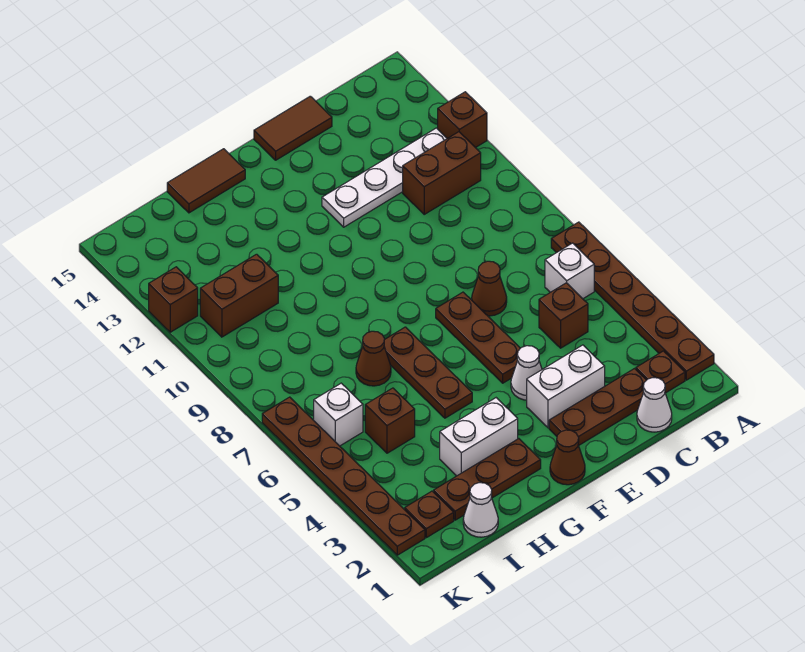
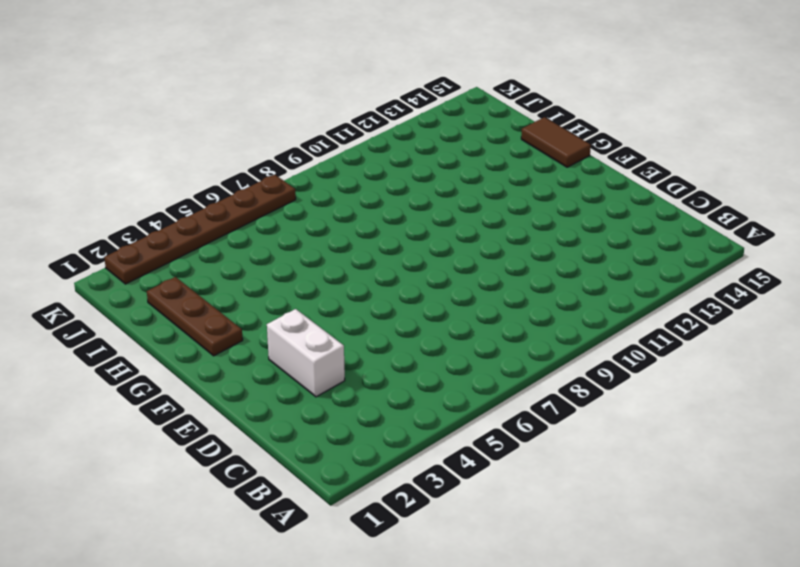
none -> brown 1x6 plate [551,222,714,380]
none -> brown 1x1 brick [438,92,487,148]
none -> brown 1x1 plate [636,351,685,393]

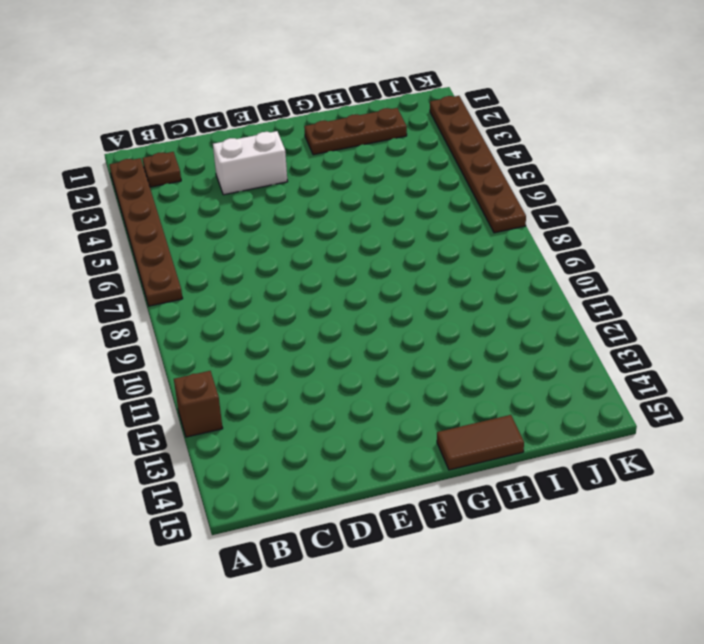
none -> white 1x1 brick [545,243,594,299]
none -> brown 1x2 brick [403,132,481,214]
none -> white 1x4 plate [322,128,447,227]

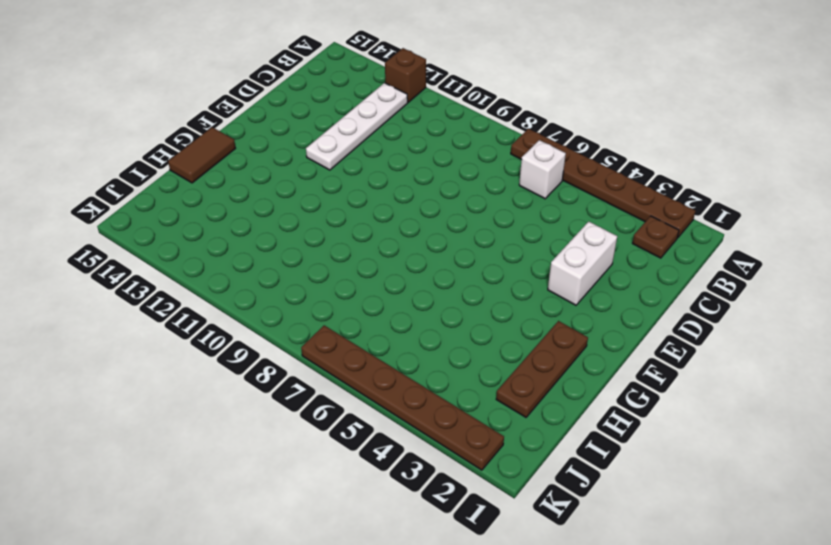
none -> brown 1x2 brick [403,132,481,214]
none -> white 1x1 cone [637,378,672,432]
none -> brown 1x3 plate [549,369,646,446]

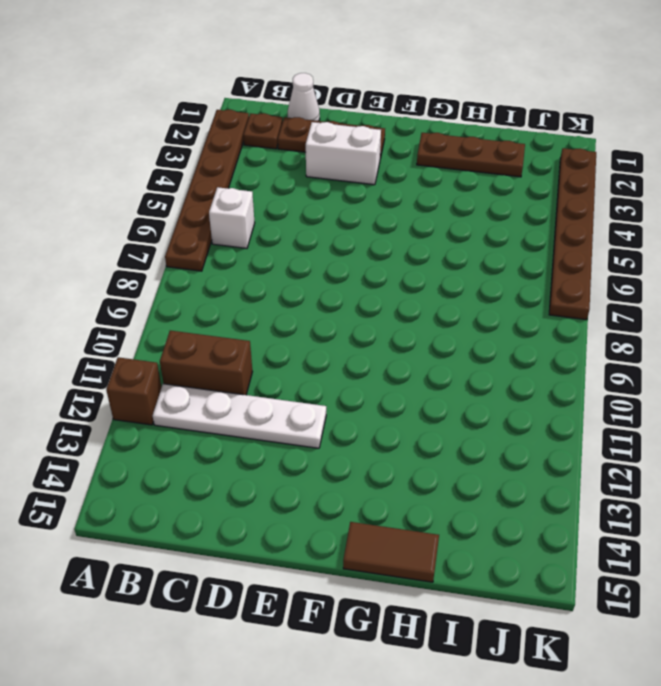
none -> brown 1x1 brick [539,283,588,348]
none -> brown 1x1 cone [472,261,507,316]
none -> brown 1x2 tile [254,96,332,160]

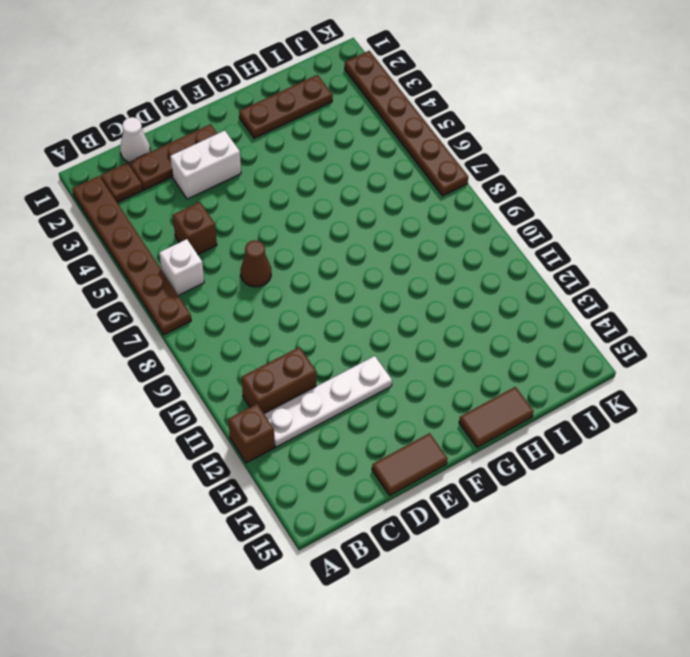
none -> white 1x1 cone [511,346,542,400]
none -> brown 1x3 plate [436,292,520,383]
none -> brown 1x1 cone [550,430,585,485]

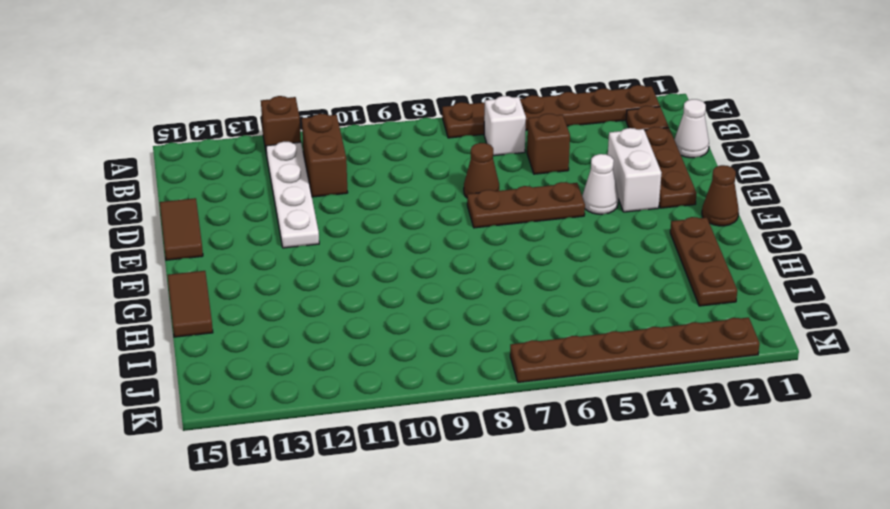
none -> white 1x2 brick [440,398,518,476]
none -> brown 1x3 plate [384,327,472,418]
none -> brown 1x1 cone [356,331,391,386]

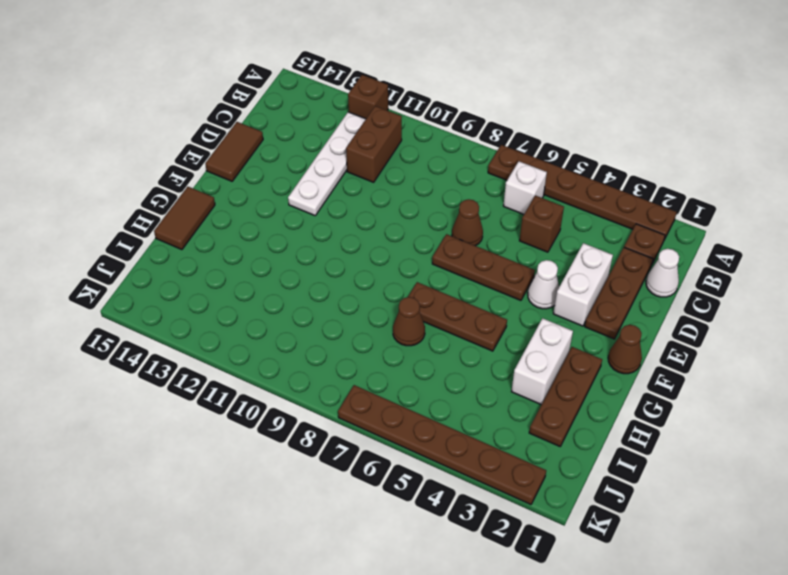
none -> white 1x1 cone [463,483,498,537]
none -> brown 1x1 brick [365,388,415,453]
none -> brown 1x2 brick [200,254,278,337]

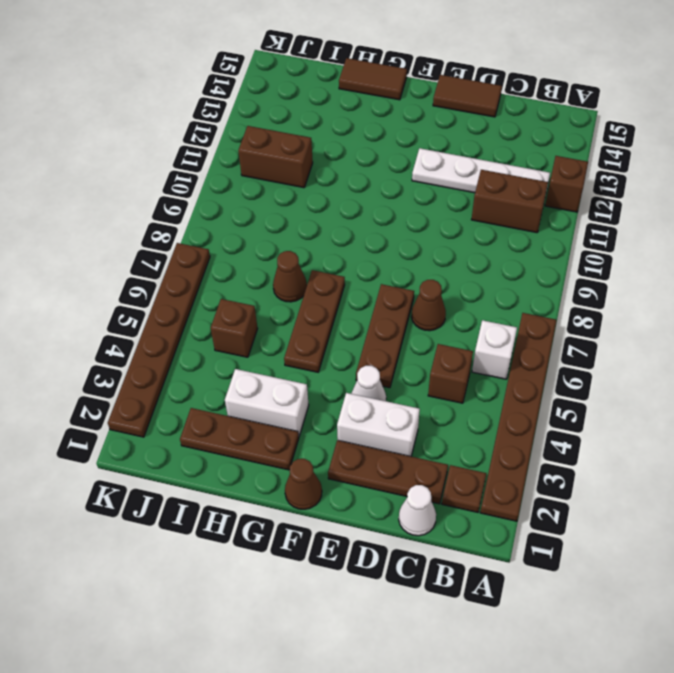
none -> white 1x1 cone [463,483,498,537]
none -> brown 1x1 plate [405,491,454,538]
none -> white 1x1 brick [314,383,363,446]

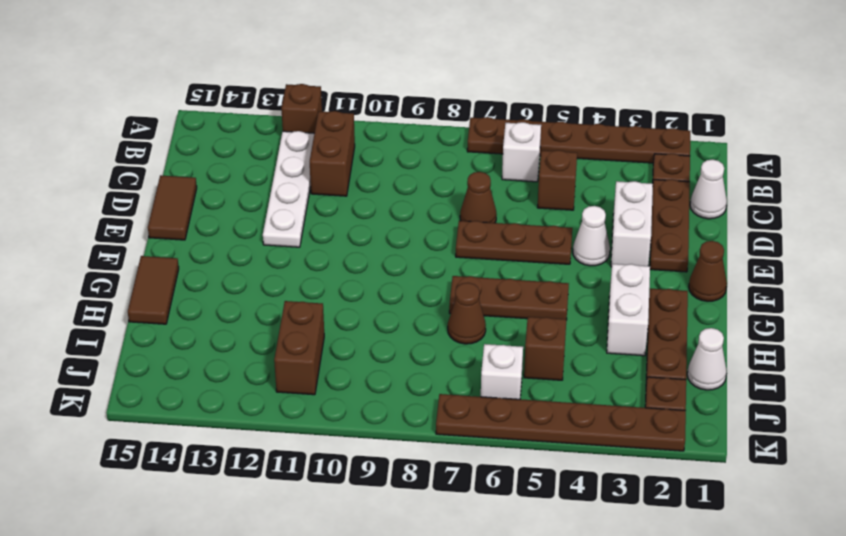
none -> brown 1x1 brick [149,267,198,332]

